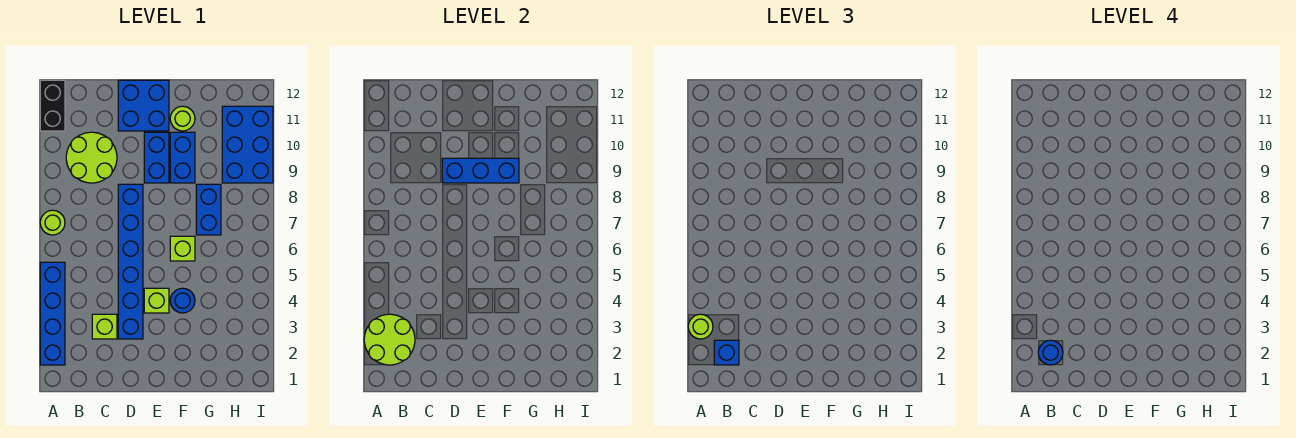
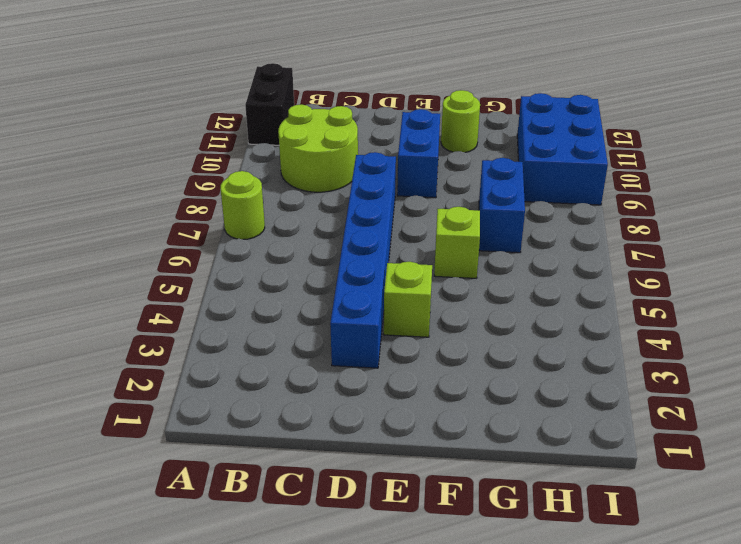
none -> blue 1x4 brick [40,262,65,365]
none -> lime 1x1 brick [92,314,117,339]
none -> blue 2x2 brick [118,80,169,131]

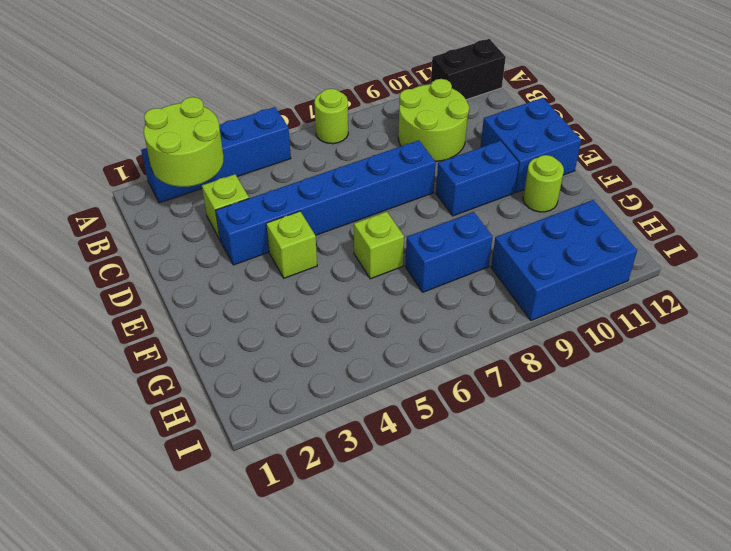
none -> blue 1x1 round brick [170,288,195,313]
none -> blue 1x2 brick [170,132,195,183]
none -> blue 1x3 brick [442,158,519,183]

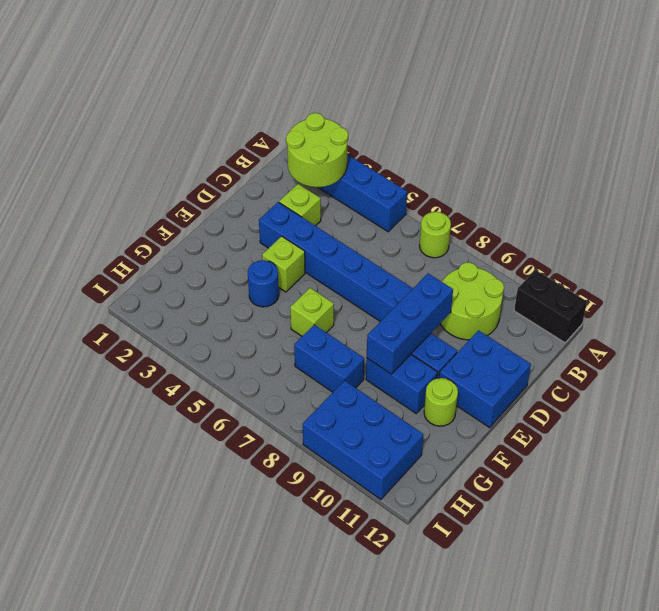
none -> lime 1x1 round brick [688,314,713,339]
none -> blue 1x1 brick [714,340,739,365]
none -> blue 1x1 round brick [1038,340,1063,365]

